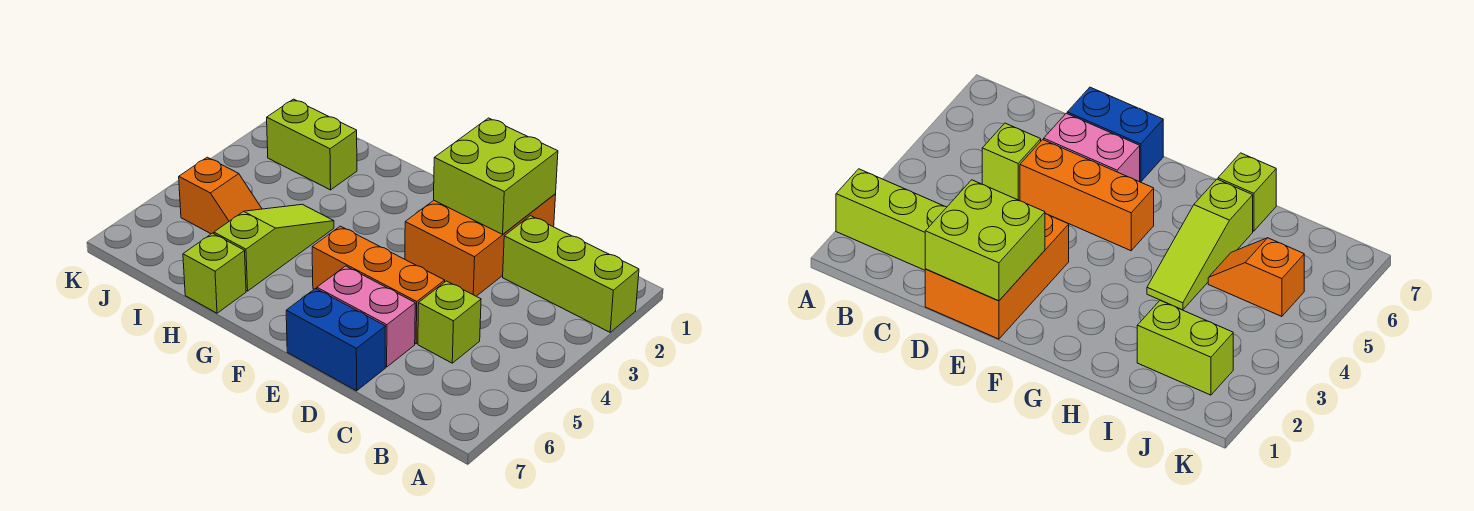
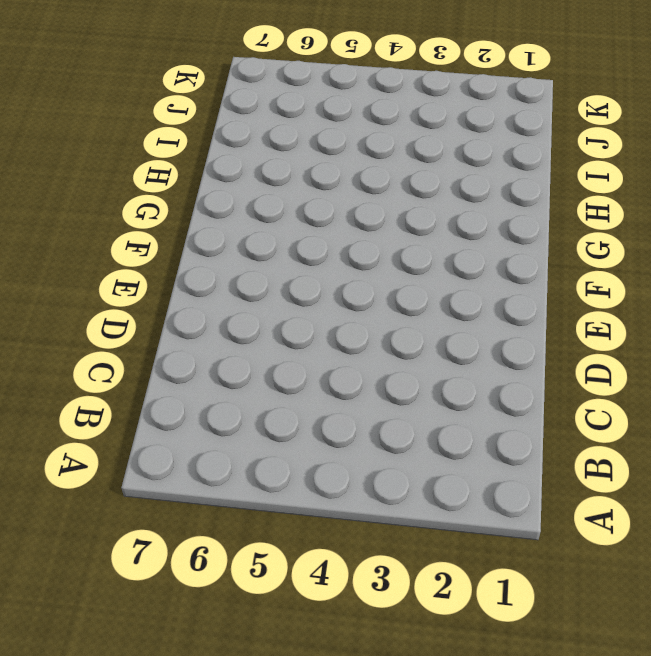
none -> lime 1x3 brick [503,216,639,332]
none -> lime 1x1 brick [418,281,481,363]

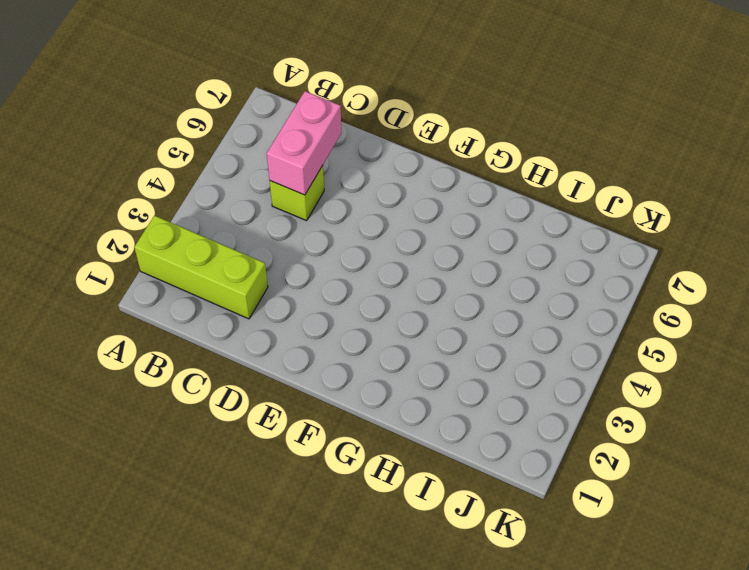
pink 1x2 brick [267,91,341,195] -> pink 1x2 brick turned to [317,266,415,367]
none -> orange 2x3 brick [405,194,556,296]
none -> orange 1x3 brick [312,226,445,344]

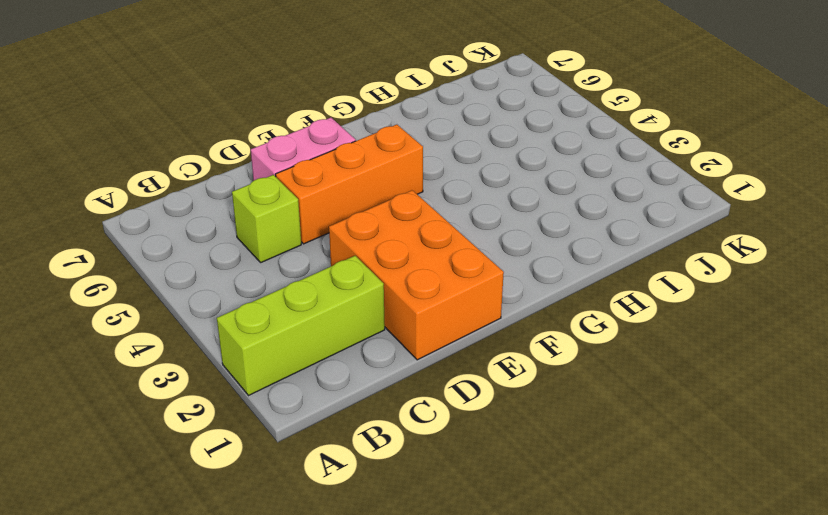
none -> blue 1x2 brick [286,289,386,391]
none -> lime 1x3 slope [214,204,334,291]

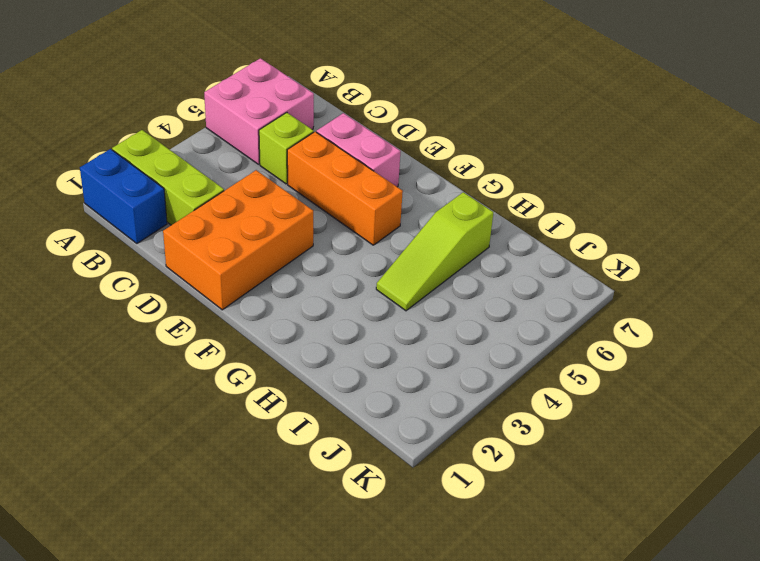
blue 1x2 brick [80,149,167,243] -> blue 1x2 brick moved to [286,289,386,391]
pink 2x2 brick [204,58,314,164] -> none
none -> lime 1x1 brick [183,233,246,313]
none -> lime 1x2 brick [267,99,357,190]

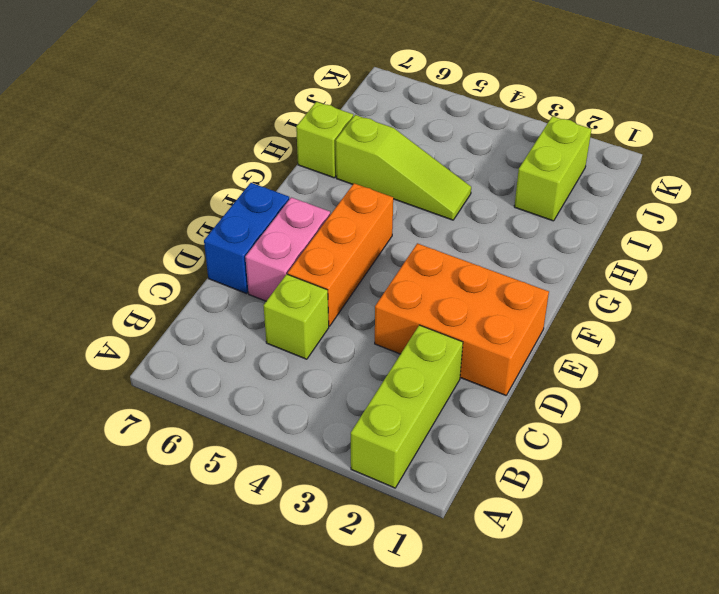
none -> orange 1x2 slope [179,157,262,234]
none -> lime 2x2 brick [434,118,558,234]

